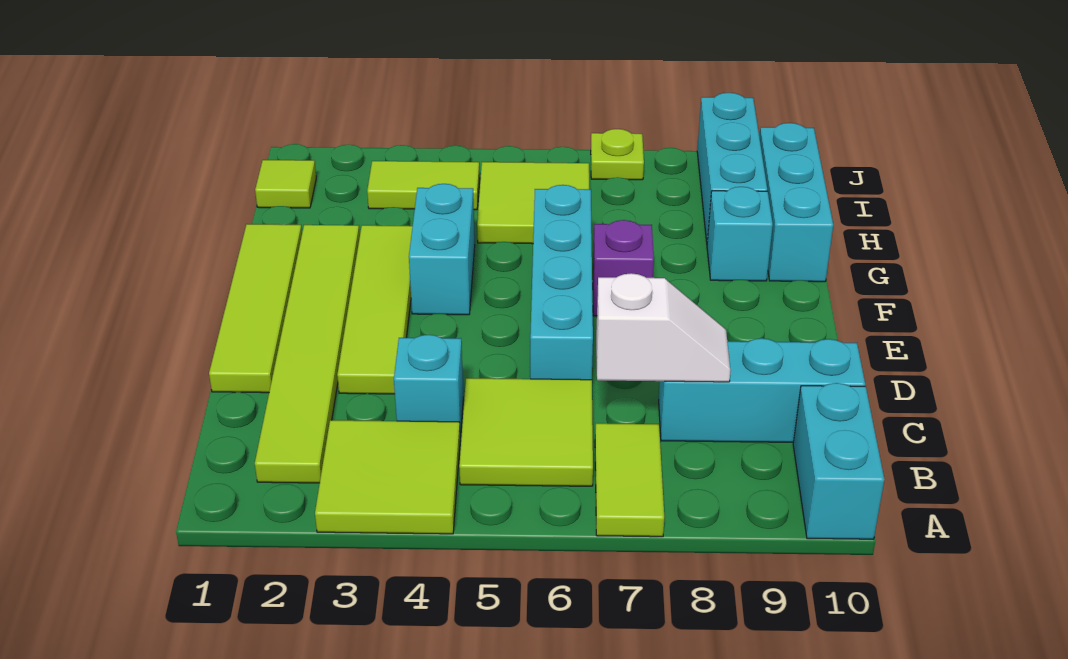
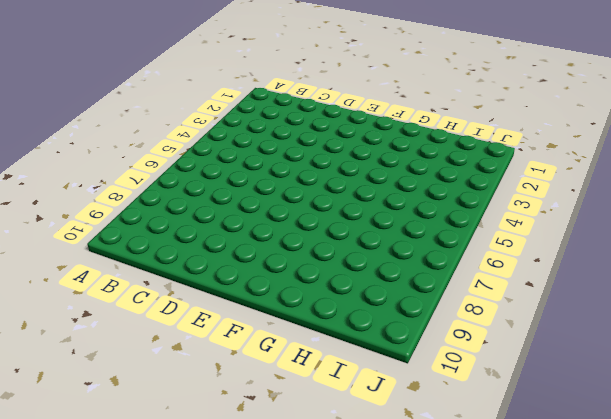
none -> lime 2x2 tile [315,420,460,534]
none -> lime 1x2 tile [595,423,664,537]
none -> cyan 1x2 brick [793,383,885,539]

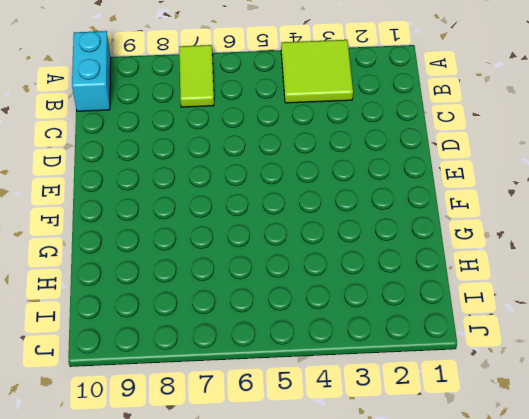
none -> lime 1x6 tile [255,225,360,483]
none -> lime 2x2 tile [459,378,593,486]
none -> cyan 1x1 brick [394,335,463,436]

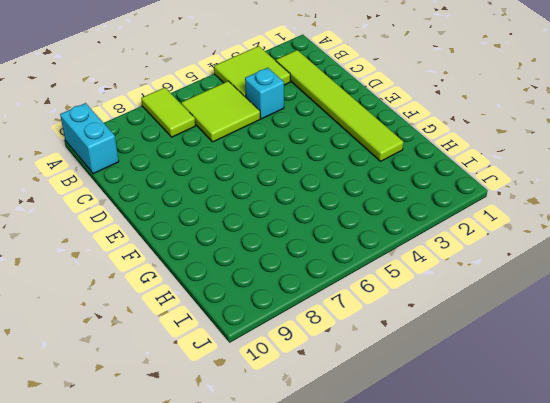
none -> cyan 1x3 brick [659,338,865,442]
none -> lime 1x4 tile [209,224,302,393]
none -> lime 1x4 tile [337,225,413,394]

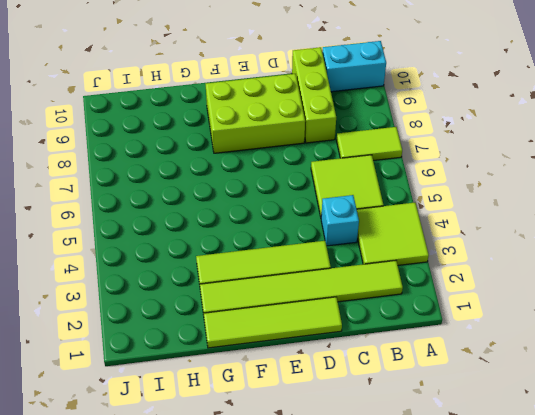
lime 1x3 brick [292,47,336,143] -> cyan 1x3 brick [659,338,865,442]
lime 2x3 brick [206,74,305,153] -> none
none -> cyan 1x4 brick [530,185,593,380]
none -> cyan 1x2 brick [409,184,475,315]
none -> purple 1x1 brick [593,220,654,316]

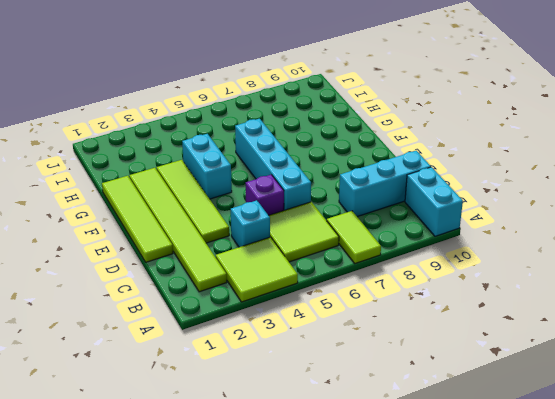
purple 1x1 brick [245,175,284,215] -> purple 1x1 brick moved to [593,220,654,316]
none -> cyan 1x1 brick [707,187,773,281]
none -> cyan 1x3 brick [760,123,833,282]
none -> lime 2x2 tile [477,162,589,244]

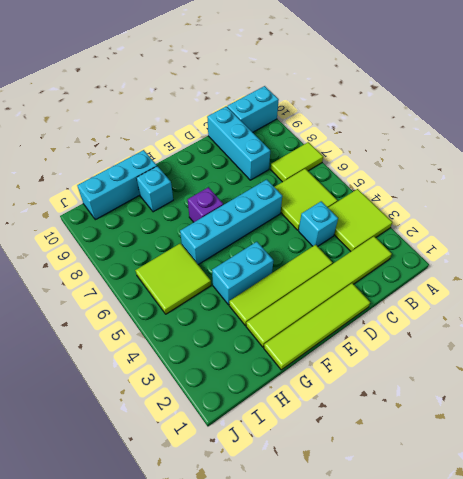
none -> cyan 1x3 brick [697,93,767,241]
none -> lime 1x1 tile [255,160,316,208]
none -> lime 1x2 tile [367,161,480,210]

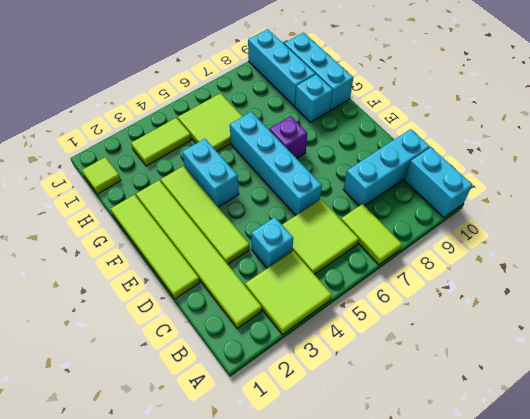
none -> lime 1x1 plate [591,129,644,180]
none -> white 1x2 slope [596,273,730,382]

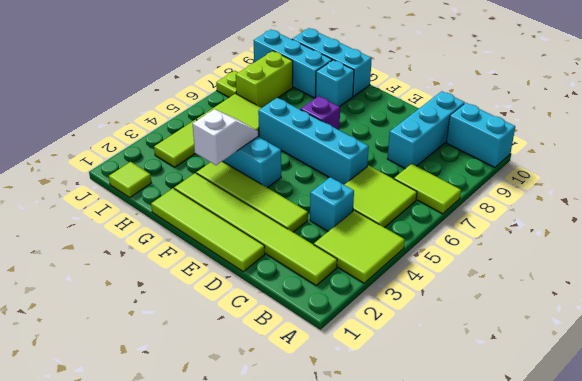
white 1x2 slope [193,109,258,165] -> white 1x2 slope moved to [596,273,730,382]
lime 1x2 brick [236,51,293,108] -> none

